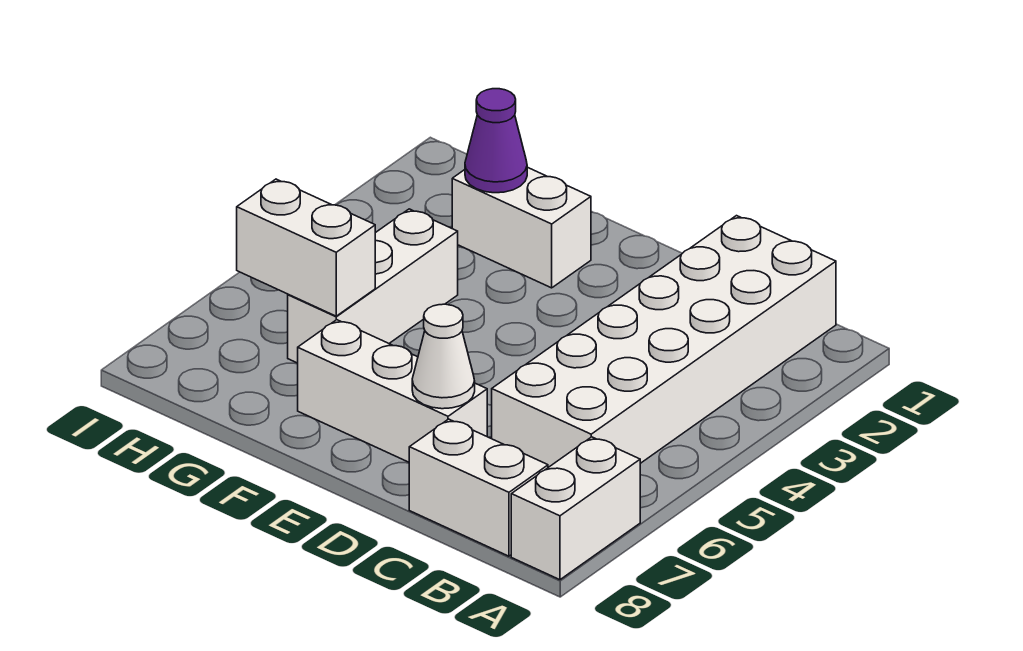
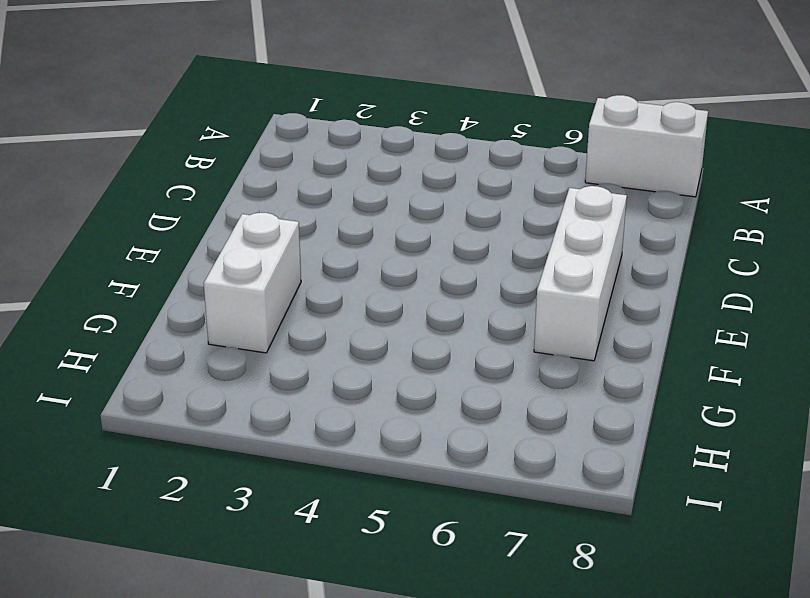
none -> white 2x6 brick [492,216,836,467]
none -> white 1x2 brick [409,419,548,556]

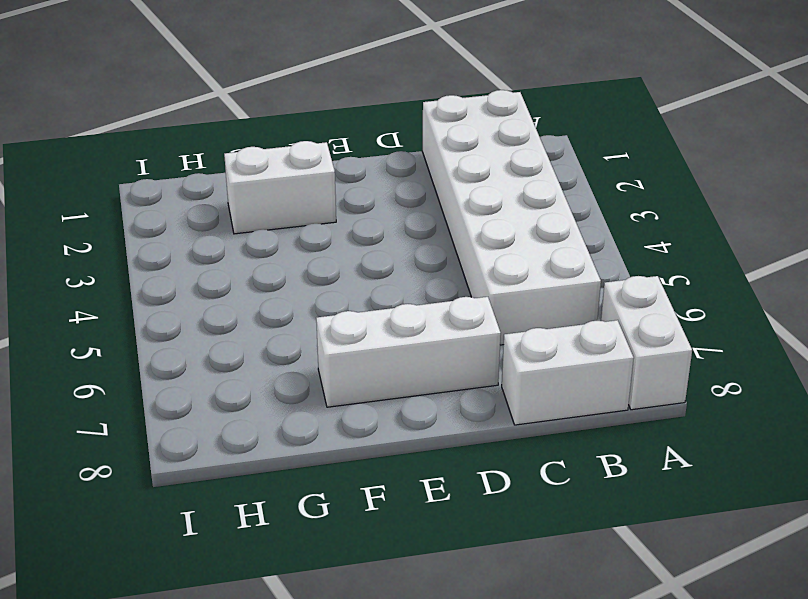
none -> white 1x3 brick [288,209,458,363]
none -> white 1x1 cone [412,304,475,409]

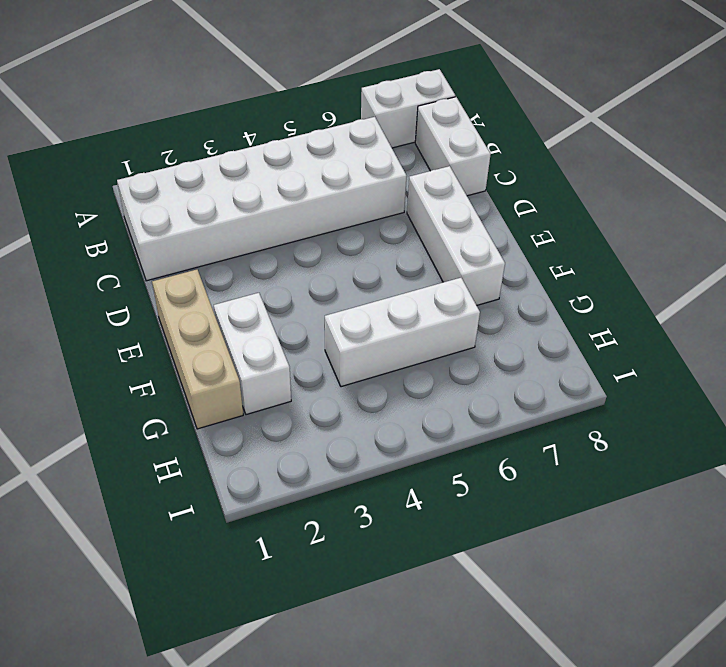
tan 1x3 brick [152,270,243,429] -> none
none -> white 1x1 cone [412,304,475,409]
none -> purple 1x1 cone [465,89,527,193]

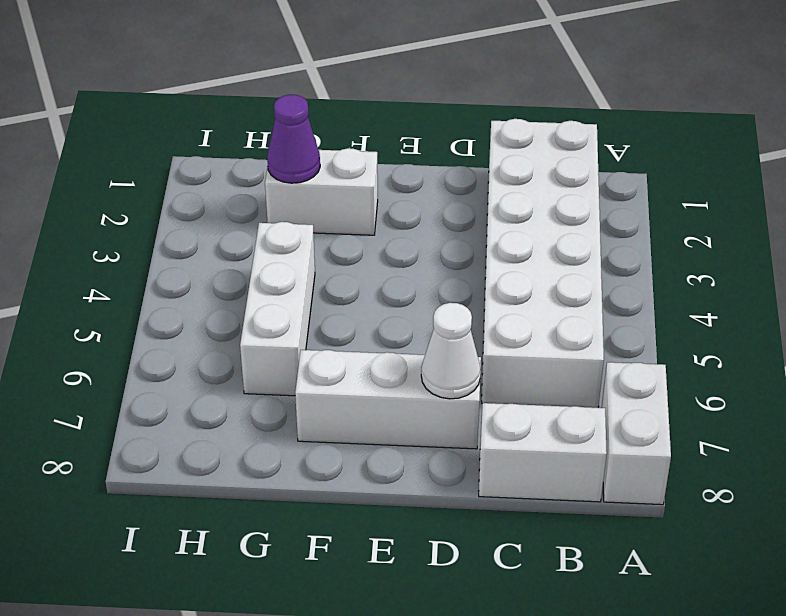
none -> white 1x2 brick [237,179,375,316]

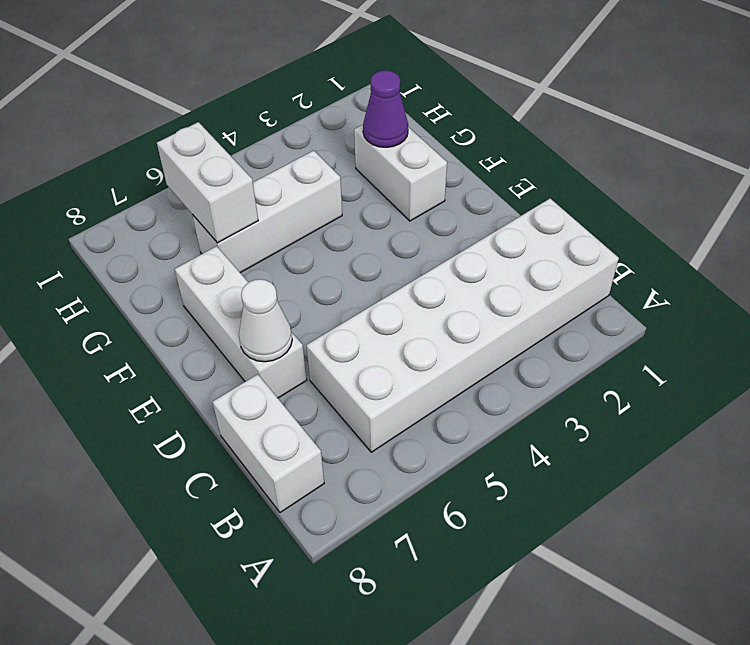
none -> white 1x2 brick [511,437,640,580]

